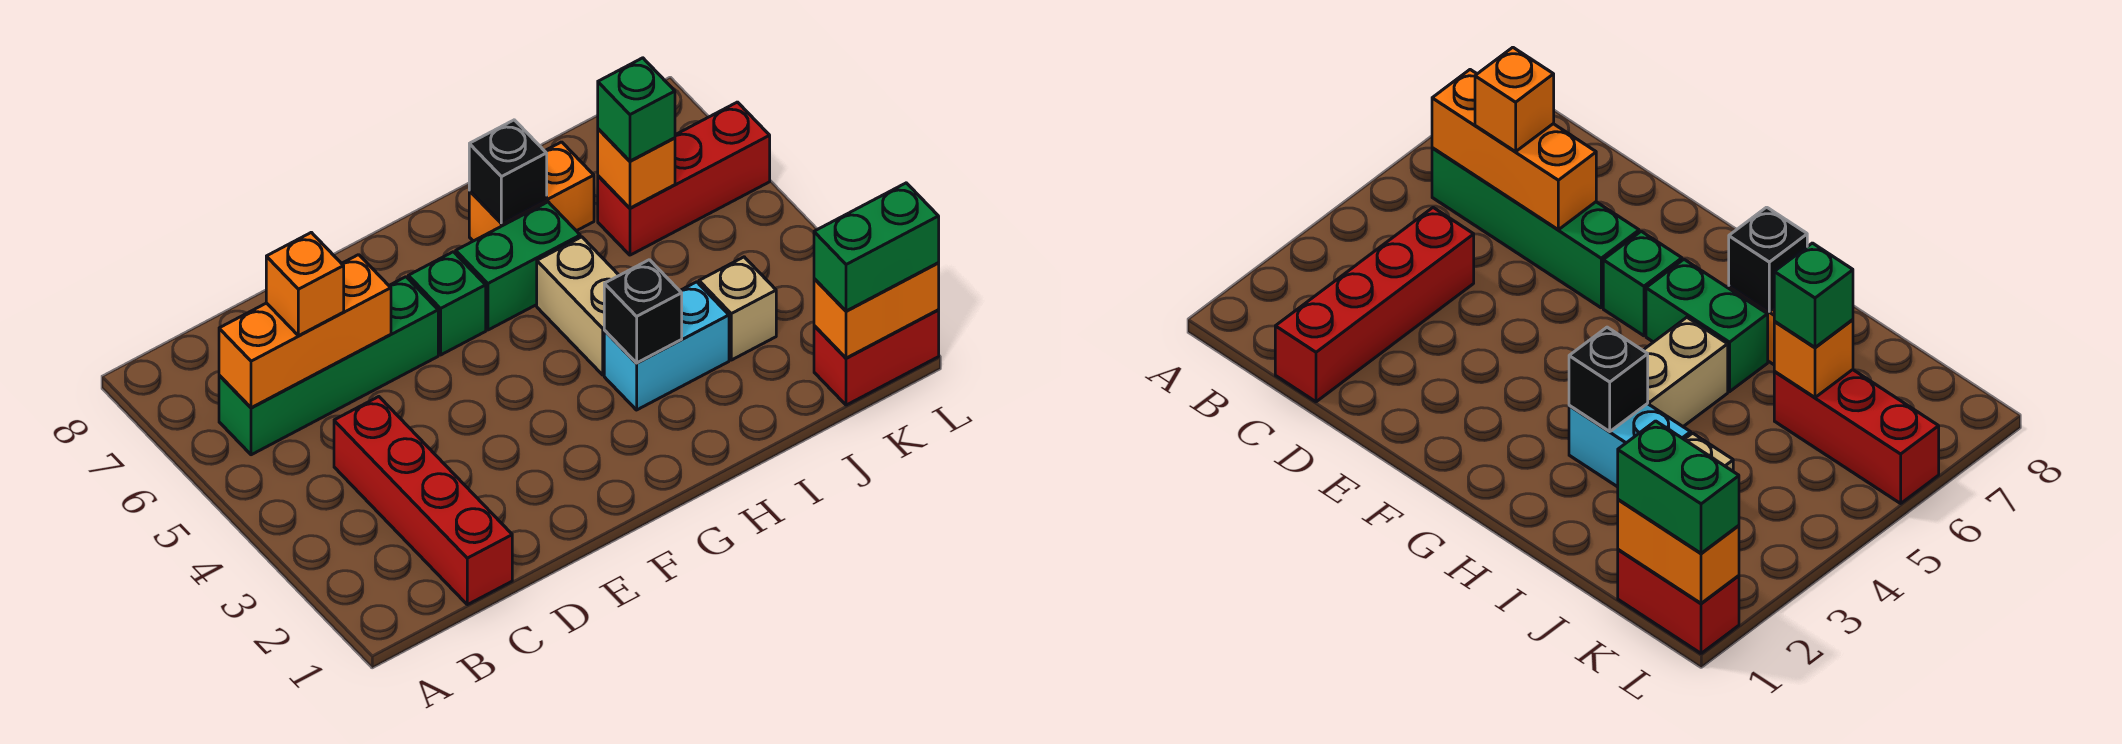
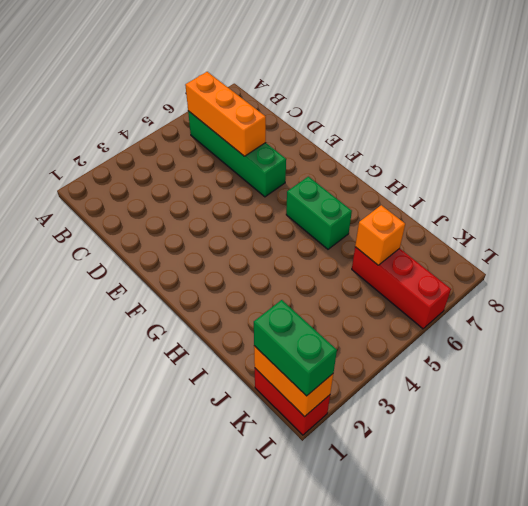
none -> red 1x4 brick [334,397,512,605]
none -> green 1x1 brick [408,252,486,355]
none -> cyan 1x2 brick [604,282,729,410]

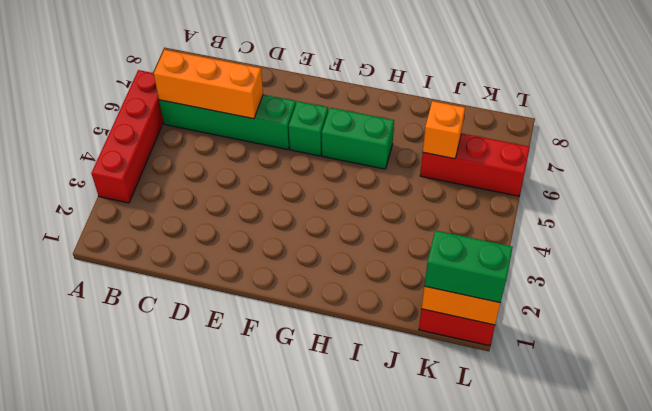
red 1x4 brick [91,70,164,203] -> red 1x4 brick moved to [334,397,512,605]
none -> cyan 1x2 brick [604,282,729,410]
none -> tan 1x2 brick [537,237,619,375]
none -> orange 1x2 brick [469,142,594,241]

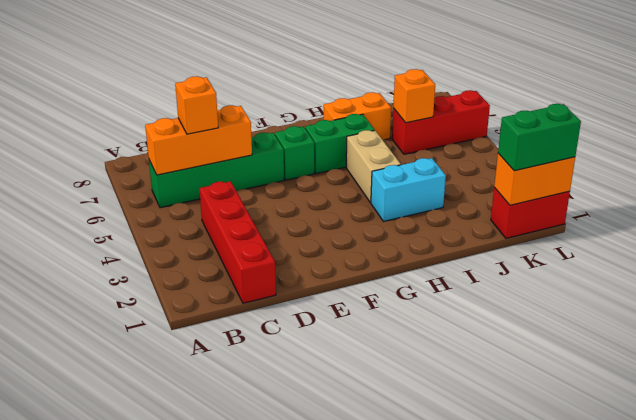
none -> tan 1x1 brick [699,257,776,360]
none -> black 1x1 brick [604,260,682,363]
none -> black 1x1 brick [469,120,547,223]

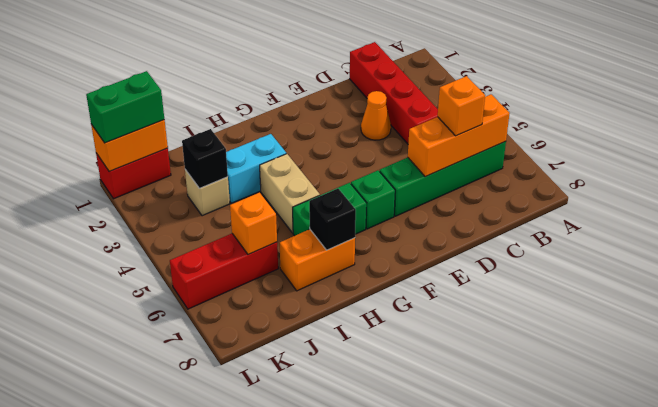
orange 1x1 cone [361,91,391,140] -> none
black 1x1 brick [182,129,228,188] -> black 1x1 brick moved to [604,260,682,363]
none -> green 1x1 brick [598,58,675,161]

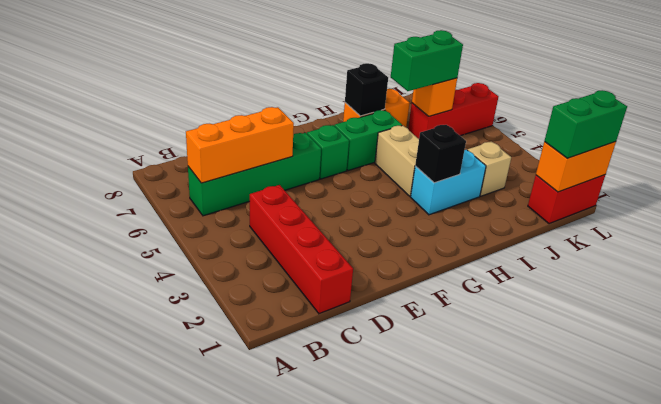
green 1x2 brick [391,30,463,91] -> green 1x1 brick [598,58,675,161]
none -> orange 1x1 brick [266,232,344,336]

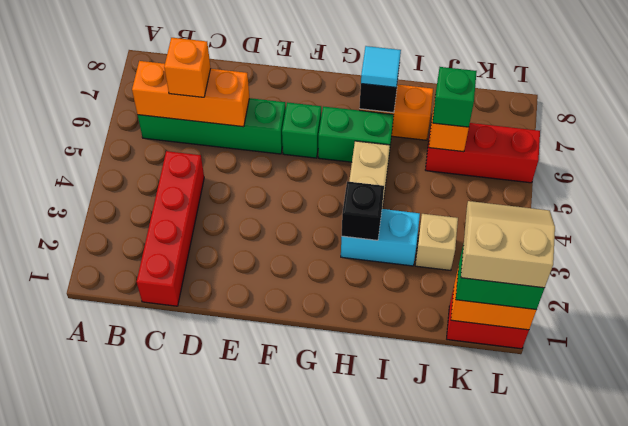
cyan 1x1 tile [361,46,401,87] -> none
tan 2x2 slope [461,201,555,288] -> none

